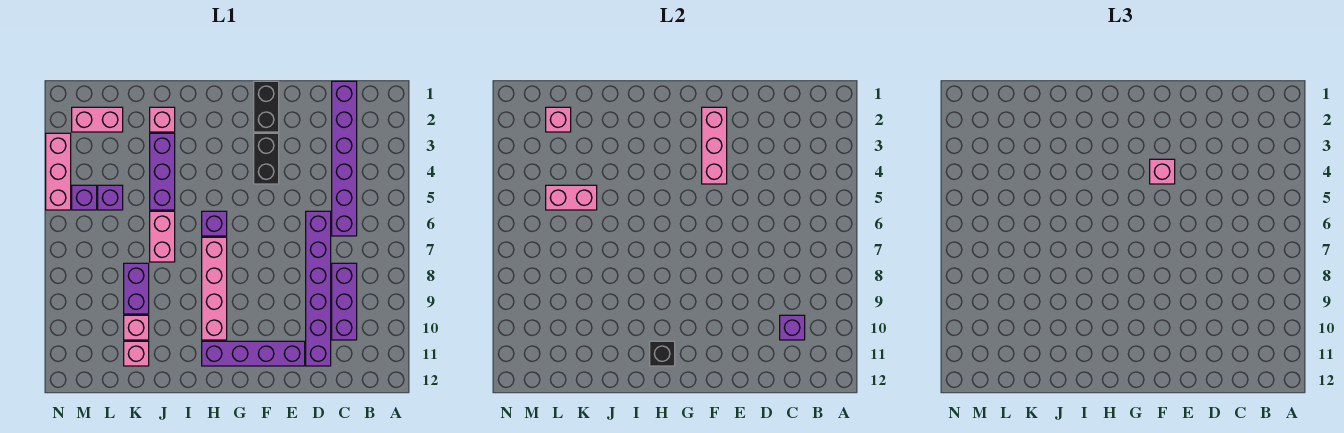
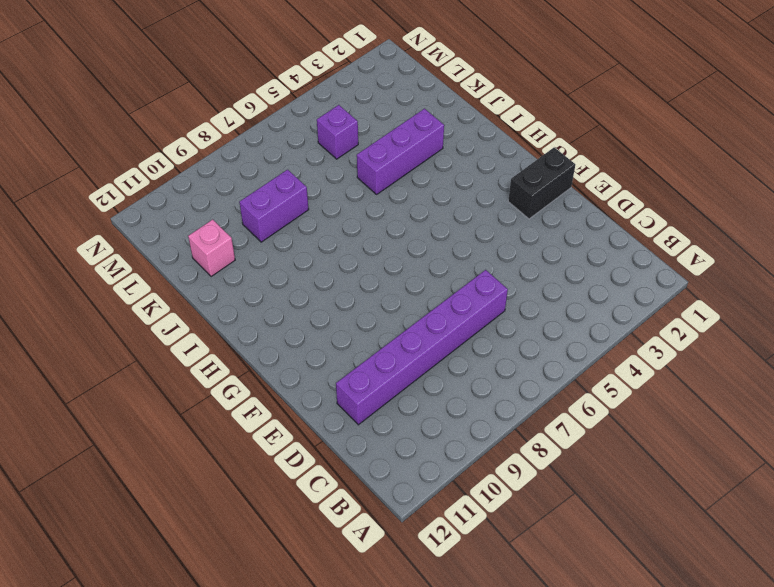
none -> purple 1x6 brick [332,81,357,236]
none -> purple 1x3 brick [332,263,357,340]
none -> purple 1x4 brick [202,341,305,366]

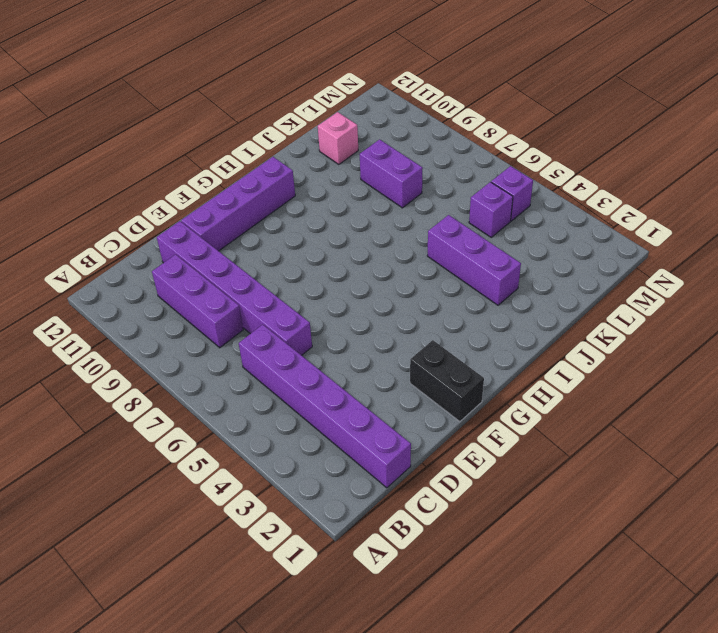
none -> black 1x2 brick [254,133,279,184]
none -> purple 1x1 brick [202,211,227,236]
none -> pink 1x4 brick [202,237,227,340]

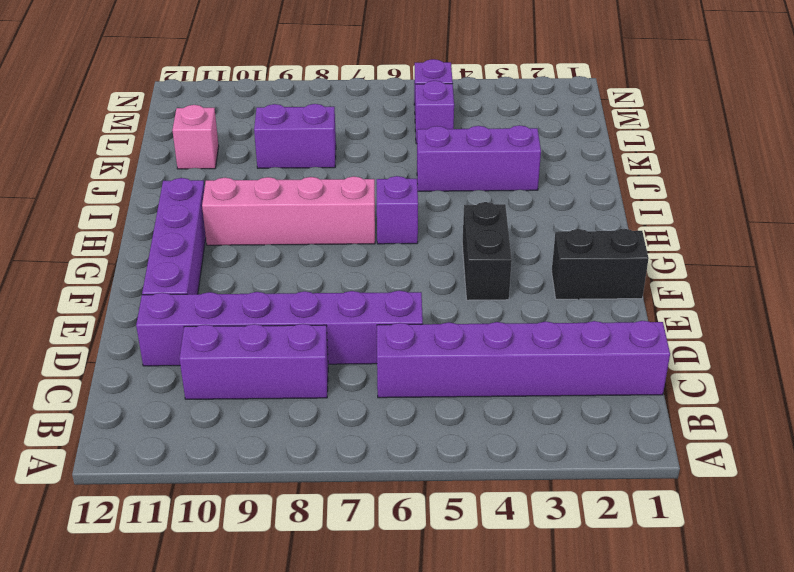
black 1x2 brick [462,202,512,300] -> black 1x2 brick turned to [254,133,279,184]
none -> pink 1x1 brick [150,107,175,132]
none -> pink 1x2 brick [150,211,175,262]
none -> pink 1x1 brick [124,315,149,340]

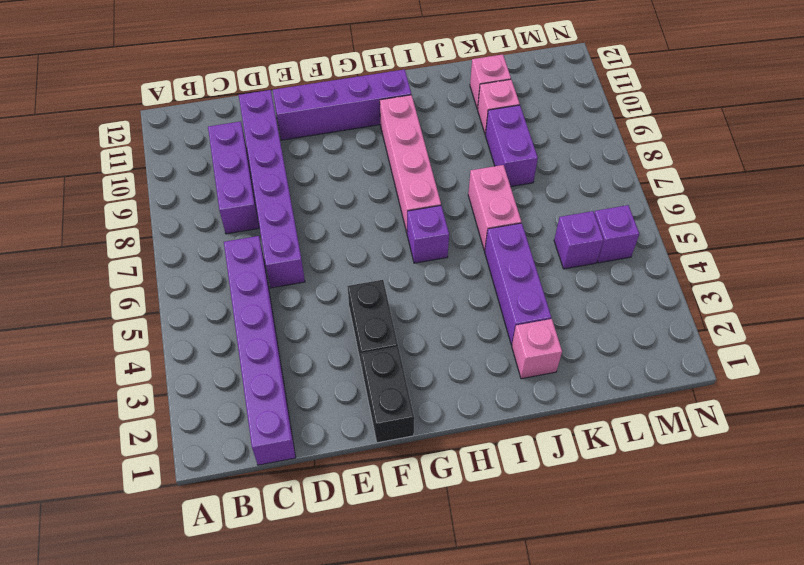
none -> pink 1x2 brick [72,107,123,132]
none -> pink 1x3 brick [46,133,71,210]
none -> purple 1x1 brick [780,315,805,340]

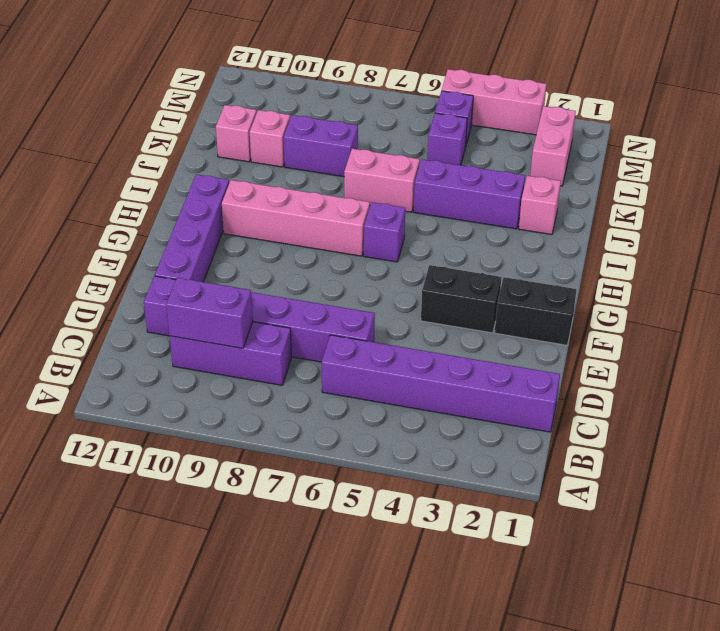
purple 1x2 brick [166,278,253,348] -> purple 1x1 brick [780,315,805,340]
none -> pink 1x3 brick [702,107,727,184]
none -> black 1x1 brick [650,341,675,366]
none -> pink 1x2 brick [546,185,597,210]

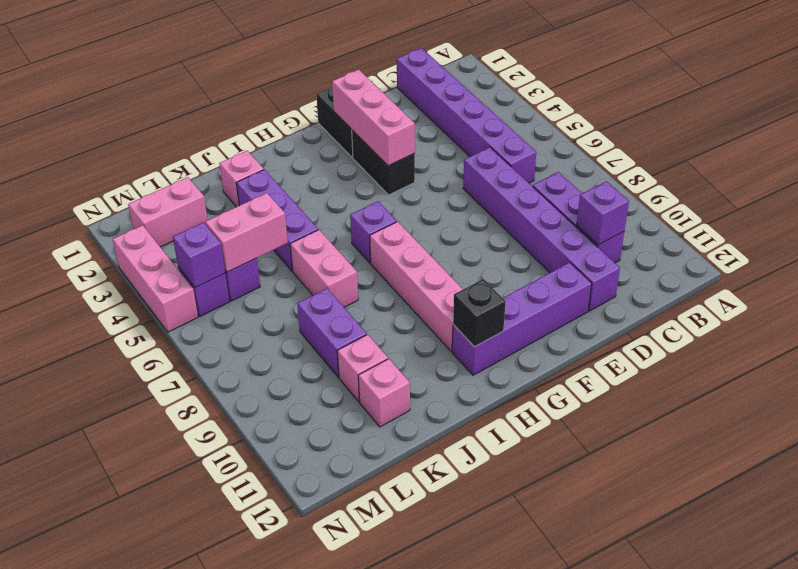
purple 1x1 brick [173,222,225,288] -> none
none -> pink 1x1 brick [546,107,571,132]
none -> pink 1x1 brick [1150,159,1175,184]

